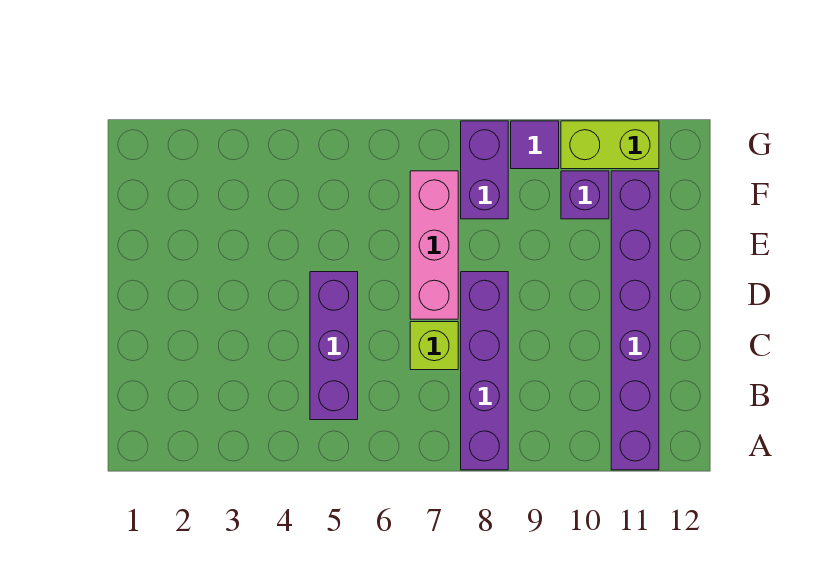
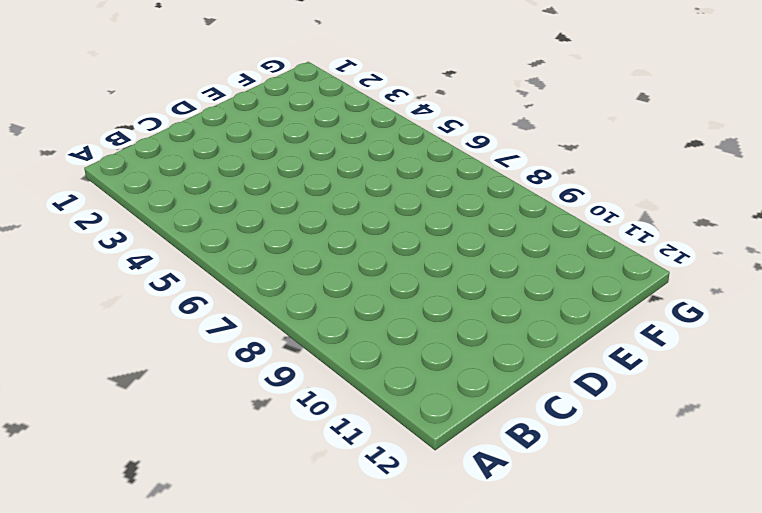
none -> purple 1x4 brick [461,272,508,470]
none -> purple 1x6 brick [611,171,659,470]

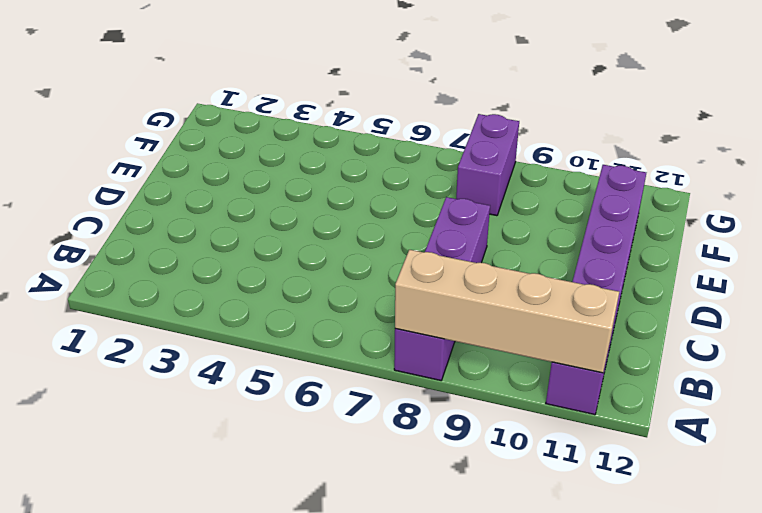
tan 1x4 brick [395,250,619,373] -> none
none -> purple 1x3 brick [310,272,358,420]
none -> lime 1x1 brick [410,322,458,370]

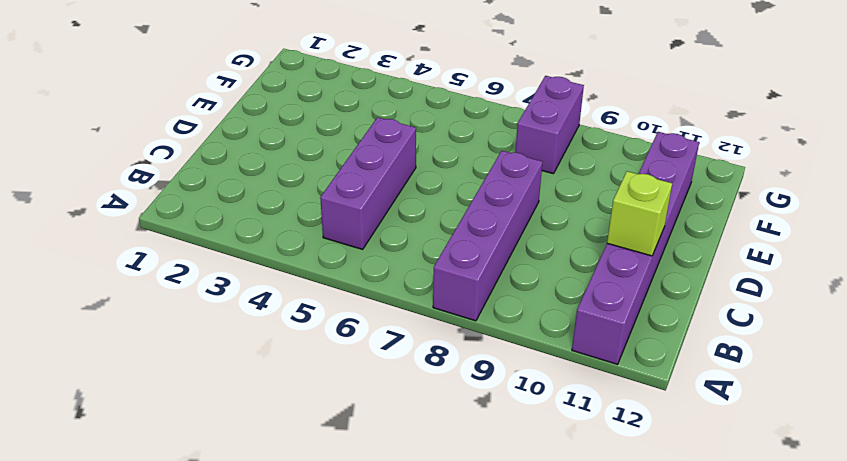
lime 1x1 brick [607,171,672,256] -> lime 1x1 brick moved to [410,322,458,370]
none -> pink 1x3 brick [410,171,458,319]
none -> purple 1x1 brick [561,171,609,219]

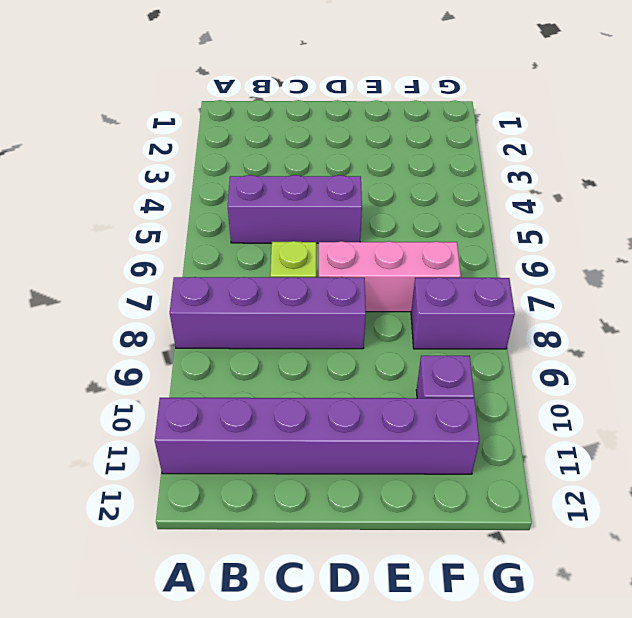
none -> purple 1x1 tile [511,121,559,169]
none -> lime 1x2 brick [561,121,659,169]

